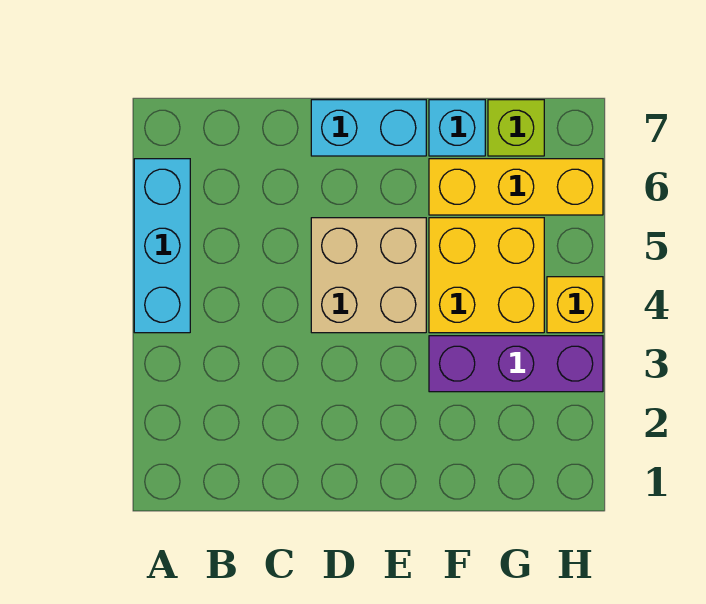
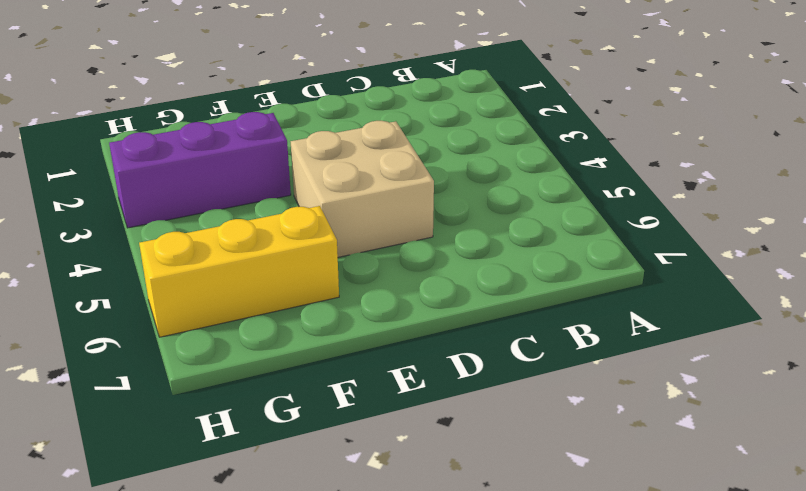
none -> cyan 1x3 brick [134,159,190,333]
none -> cyan 1x2 brick [311,100,426,156]

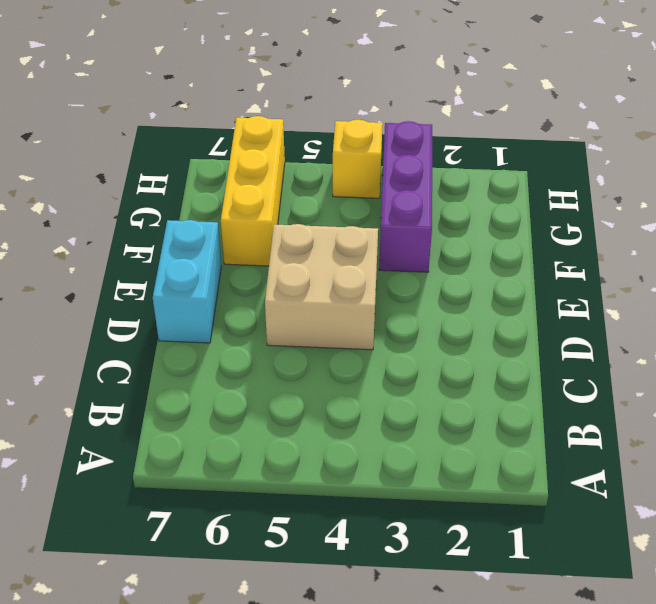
none -> cyan 1x3 brick [134,159,190,333]
none -> yellow 2x2 brick [429,218,544,333]

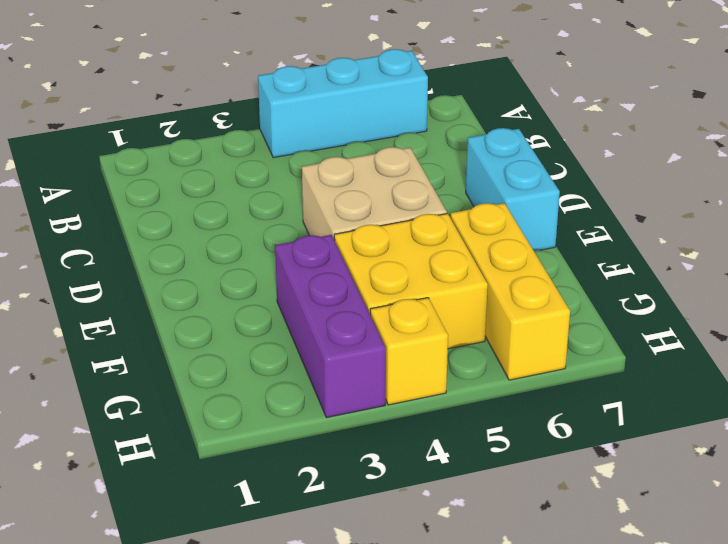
none -> cyan 1x1 brick [429,100,485,156]
none -> lime 1x1 brick [488,100,544,156]

